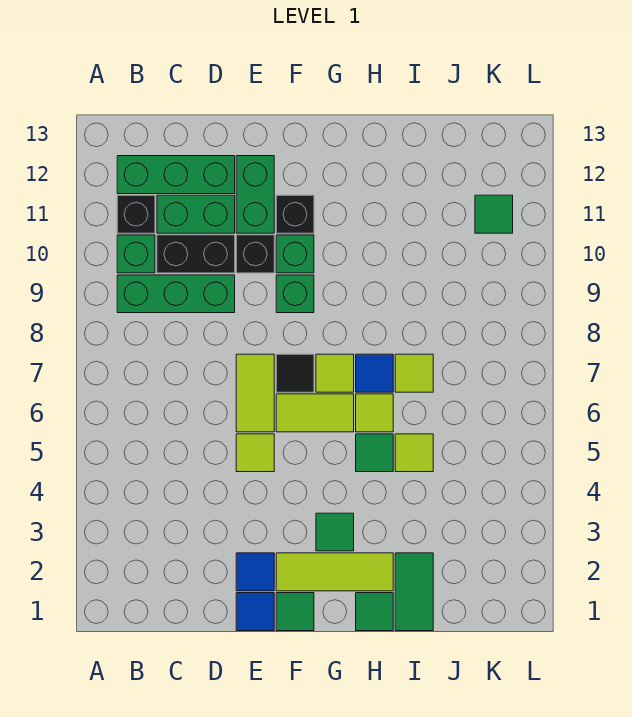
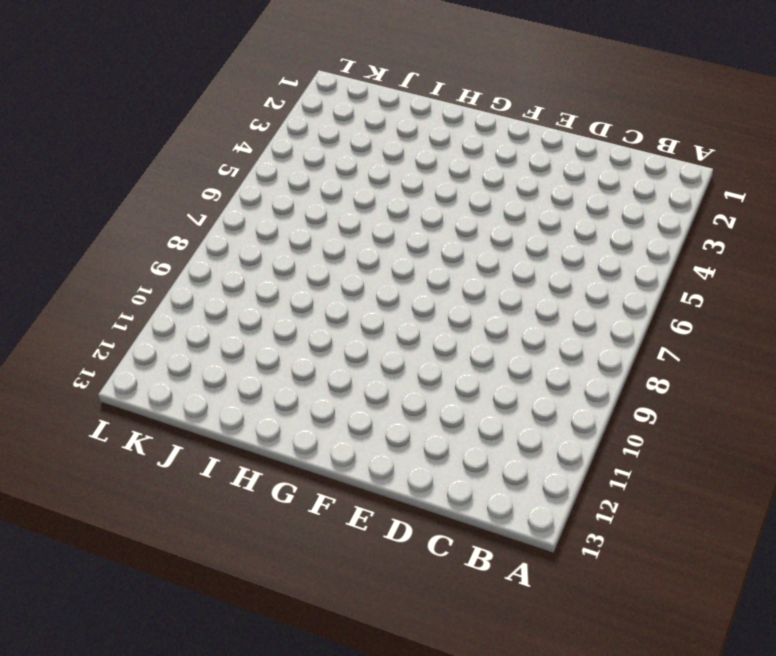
none -> green 1x3 brick [117,275,235,313]
none -> green 1x1 brick [117,235,155,273]
none -> black 1x1 brick [117,195,155,233]

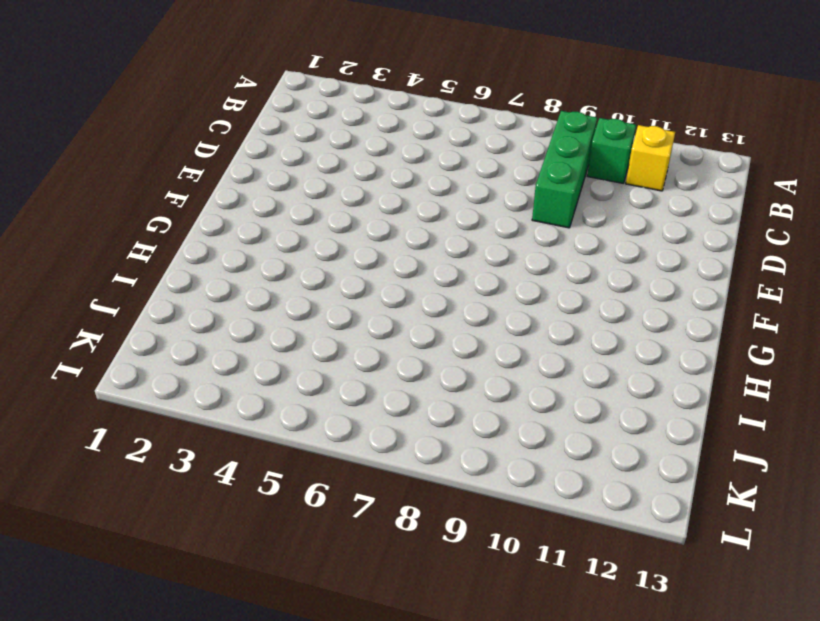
yellow 1x1 brick [626,125,675,191] -> black 1x1 brick [117,195,155,233]
none -> green 1x3 brick [117,156,235,194]
none -> black 1x2 brick [157,235,235,273]
none -> green 1x2 brick [157,195,235,233]

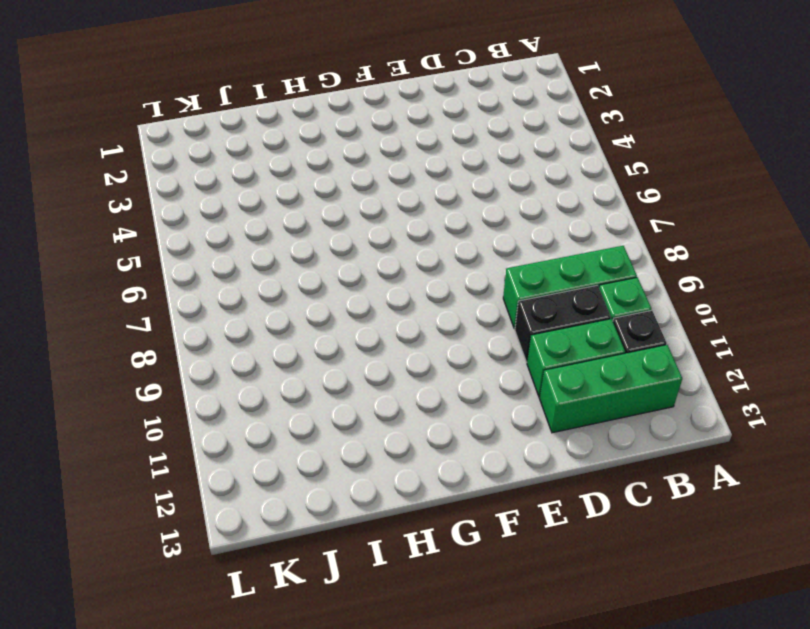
none -> blue 1x1 tile [236,593,274,631]
none -> blue 1x1 tile [236,553,274,591]
none -> lime 1x1 tile [236,434,274,472]

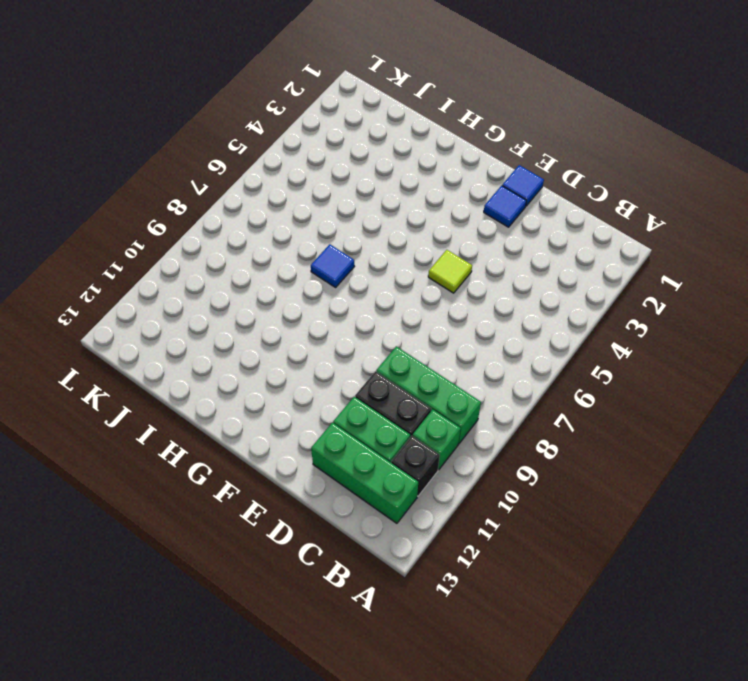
none -> lime 1x2 tile [236,354,274,432]
none -> black 1x1 brick [236,235,274,273]
none -> green 1x2 brick [236,156,274,233]

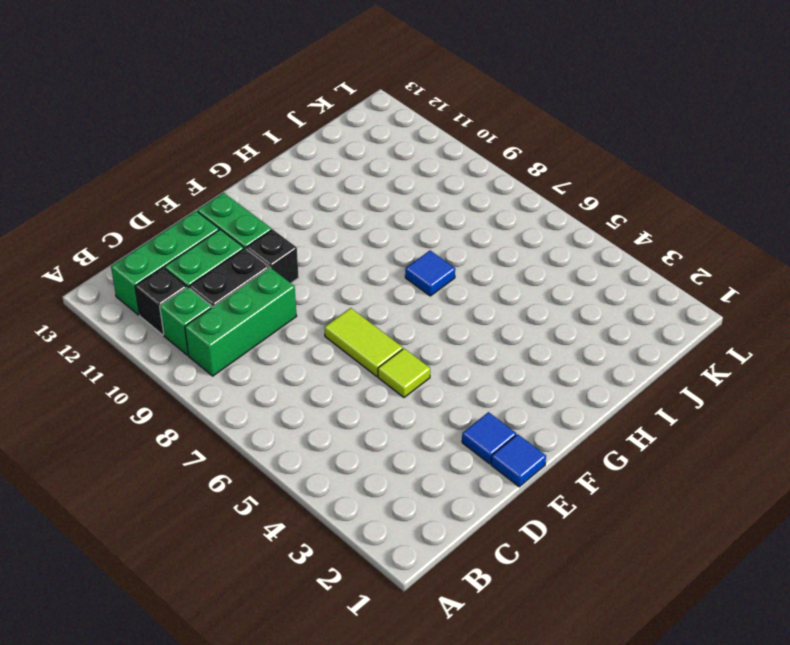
none -> green 1x1 tile [276,593,314,631]
none -> lime 1x3 tile [276,553,393,591]
none -> lime 1x2 tile [276,394,354,432]

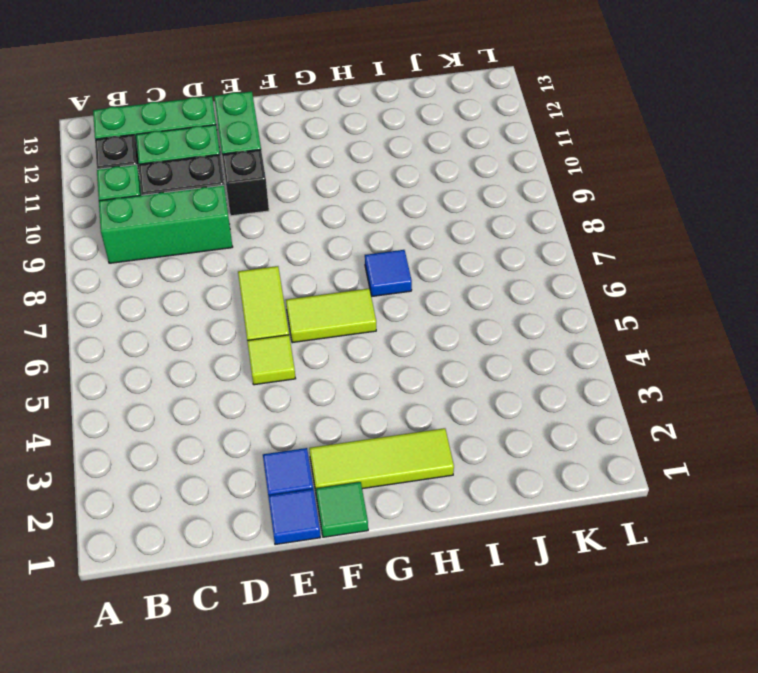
none -> black 1x1 tile [276,354,314,392]
none -> green 1x1 brick [276,275,314,313]
none -> green 1x1 brick [276,235,314,273]

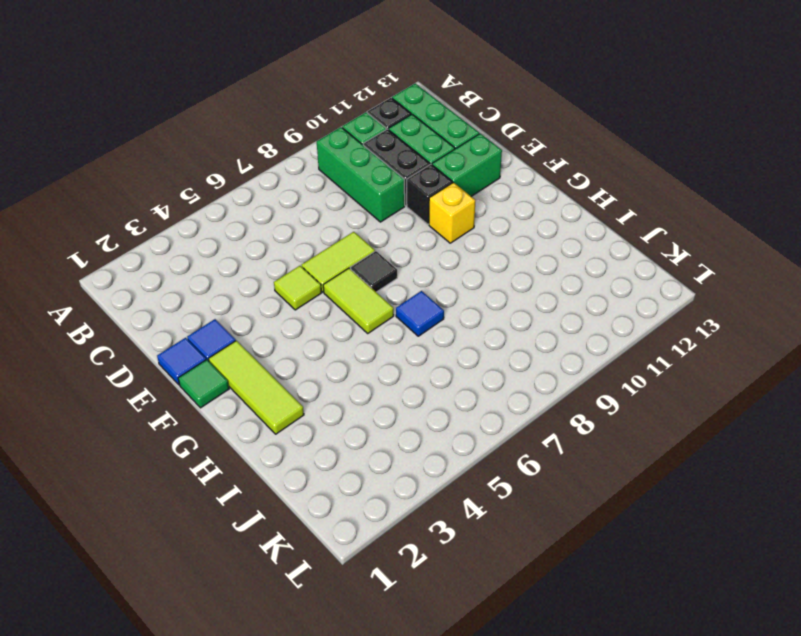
yellow 1x1 brick [429,182,475,243] -> green 1x1 brick [276,235,314,273]
none -> green 1x1 brick [276,275,314,313]
none -> black 1x1 brick [276,195,314,233]
none -> green 1x1 tile [316,513,354,551]

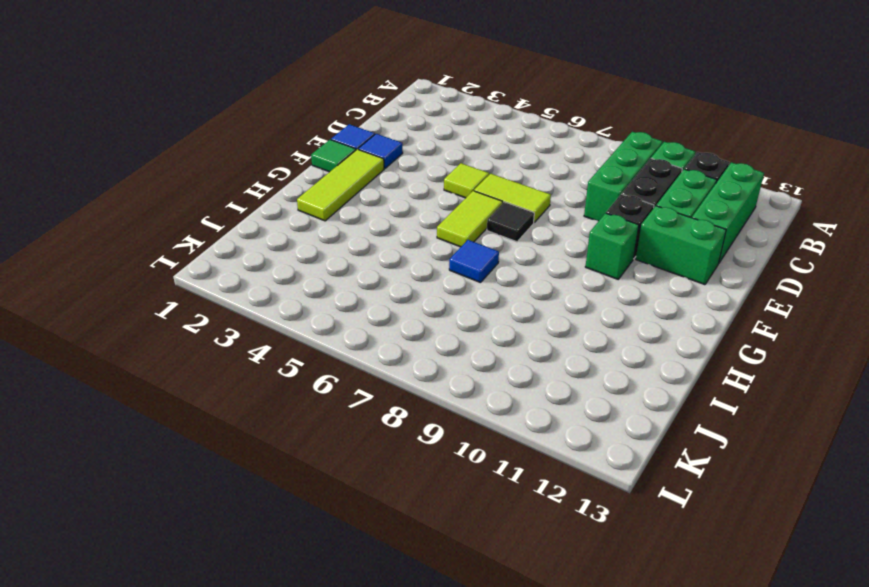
none -> green 1x1 brick [276,275,314,313]
none -> black 1x1 brick [276,195,314,233]
none -> green 1x1 tile [316,513,354,551]

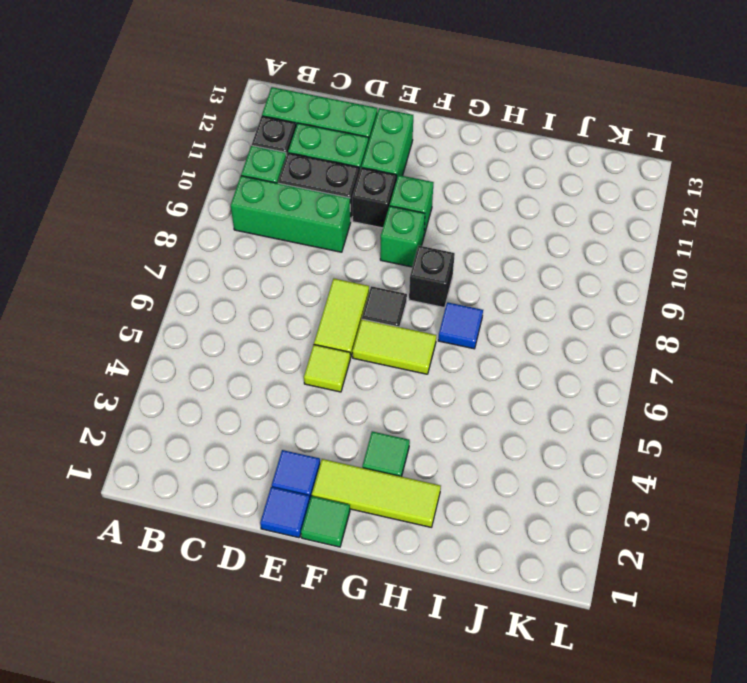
black 1x1 brick [409,246,455,308] -> black 1x1 brick moved to [276,195,314,233]
none -> lime 1x1 tile [316,354,354,392]
none -> green 1x1 tile [356,593,393,631]
none -> green 1x1 tile [356,434,393,472]

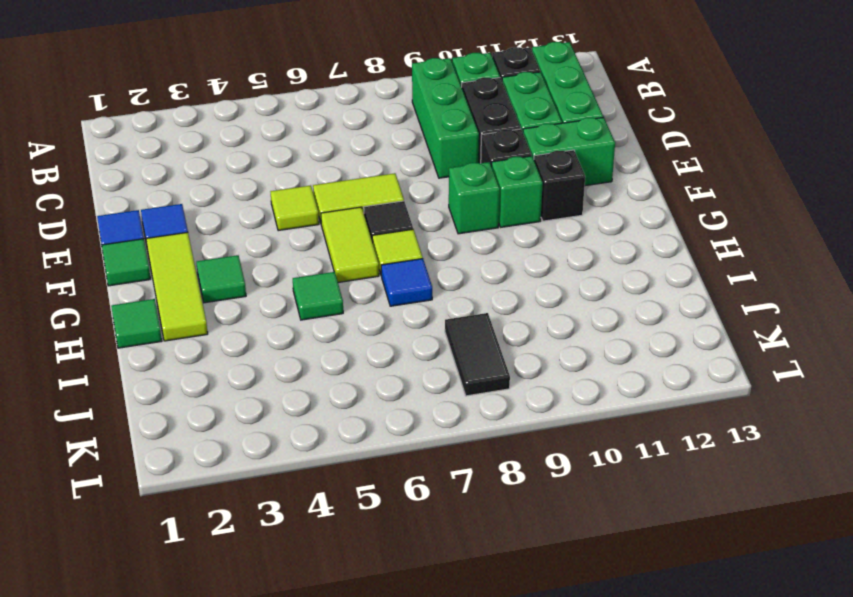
black 1x2 tile [445,313,510,396] -> none
none -> lime 1x1 tile [356,394,393,432]
none -> green 1x2 tile [395,553,433,631]
none -> lime 1x1 tile [395,434,433,472]

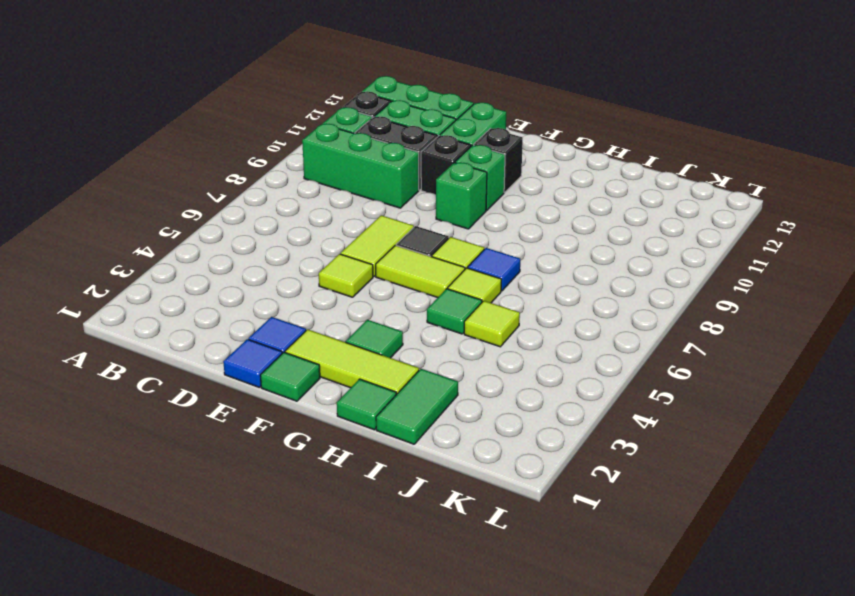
none -> lime 1x1 tile [395,354,433,392]
none -> green 1x1 tile [475,195,513,233]

